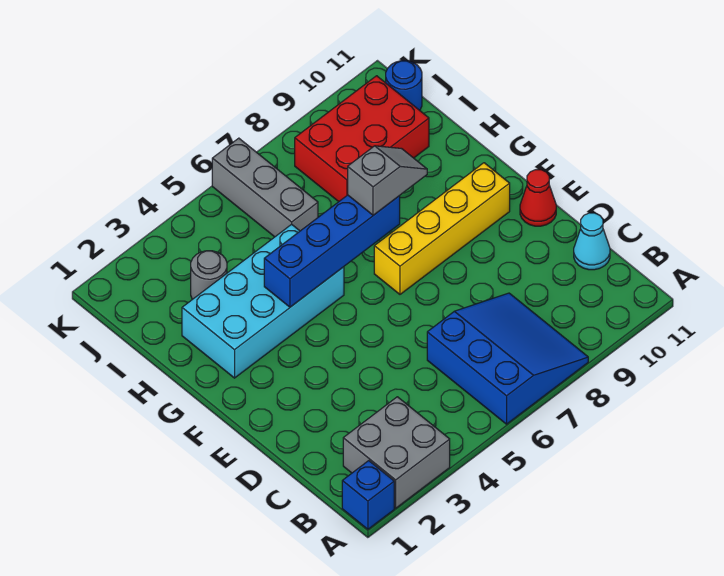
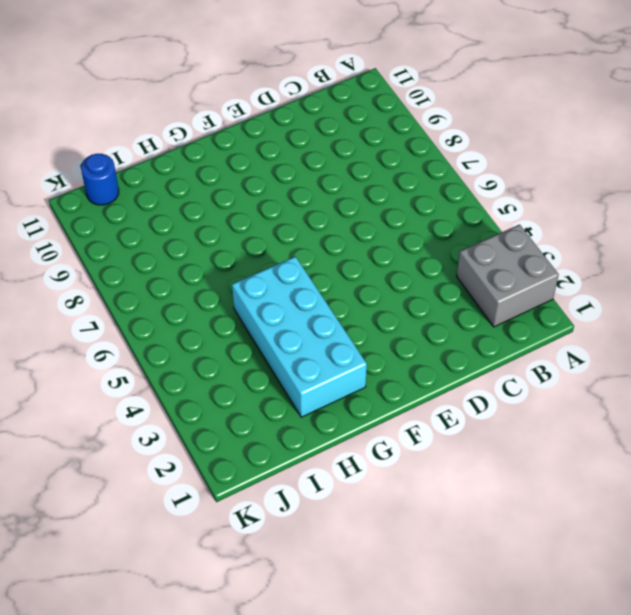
none -> blue 1x1 brick [342,461,394,529]
none -> blue 3x3 slope [427,293,588,424]
none -> cyan 1x1 cone [574,213,610,270]

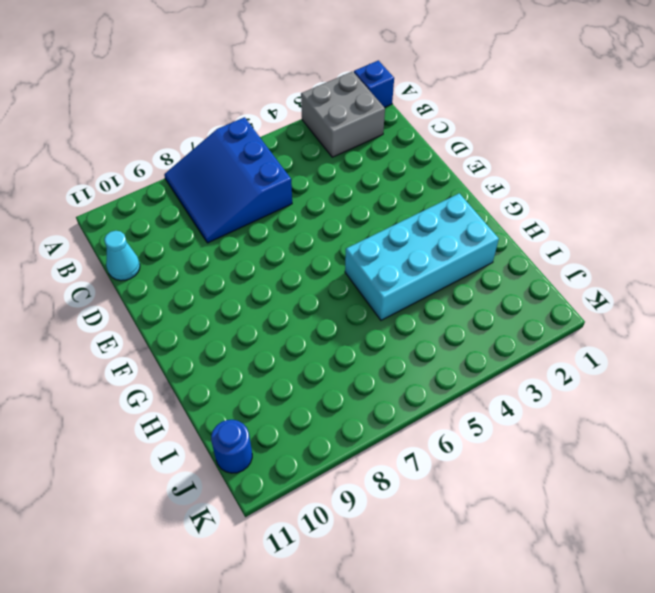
none -> red 1x1 cone [520,170,556,226]
none -> yellow 1x4 brick [374,163,510,294]
none -> grey 1x1 round brick [191,251,227,299]

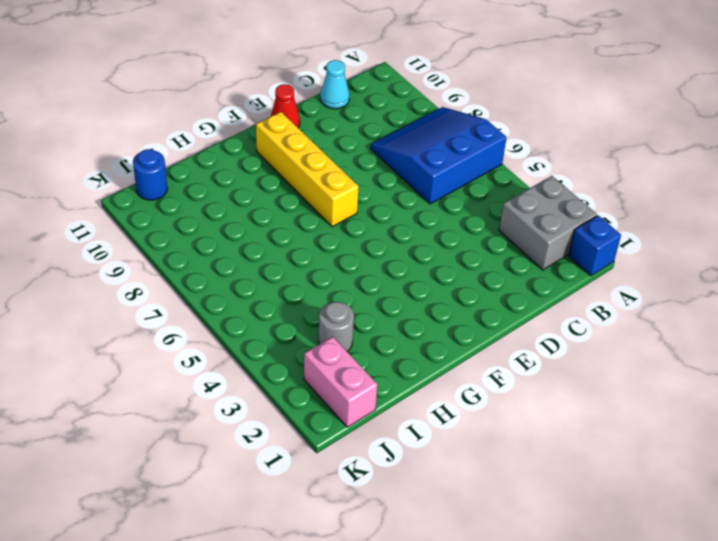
pink 1x2 brick [304,337,377,427] -> none
none -> cyan 2x4 brick [182,224,344,378]
none -> grey 1x3 brick [212,138,318,237]
none -> red 2x3 brick [295,76,429,202]

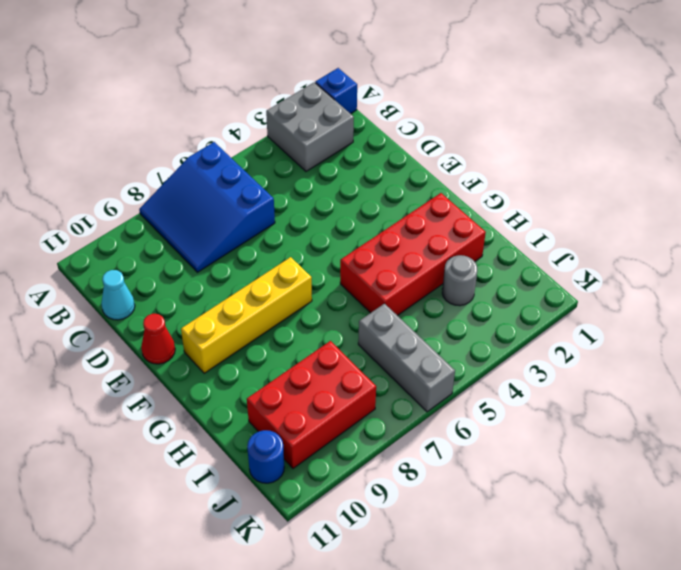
red 2x4 brick [340,193,486,316] -> cyan 2x4 brick [182,224,344,378]
none -> blue 1x4 brick [264,195,400,307]
none -> grey 1x2 slope [348,146,427,215]

